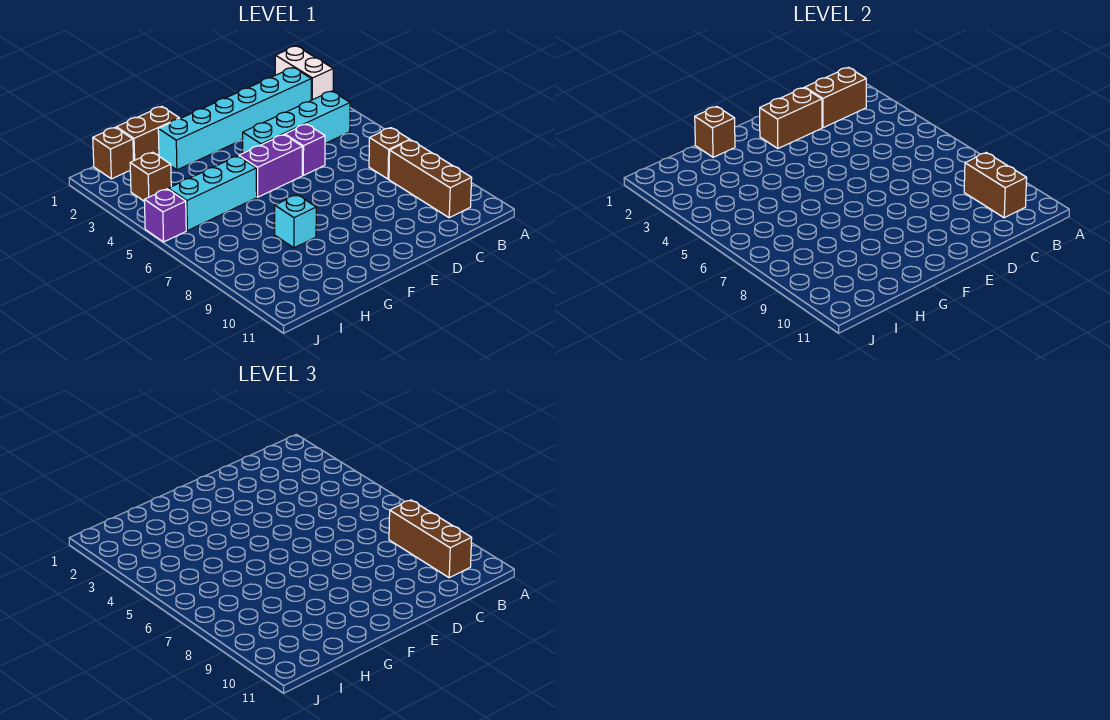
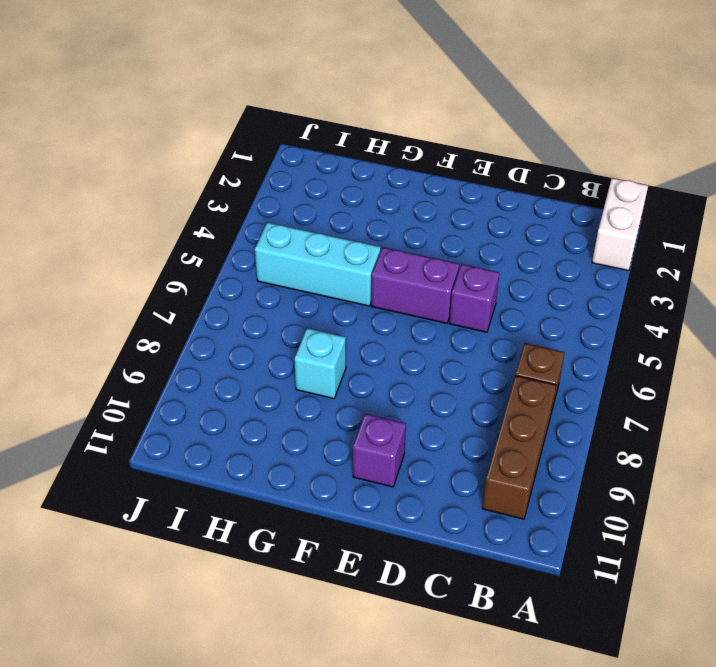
purple 1x1 brick [353,414,406,487] -> purple 1x1 brick moved to [144,189,186,242]
none -> cyan 1x6 brick [158,67,311,170]
none -> cyan 1x4 brick [243,91,350,153]
none -> brown 1x2 brick [116,106,180,160]

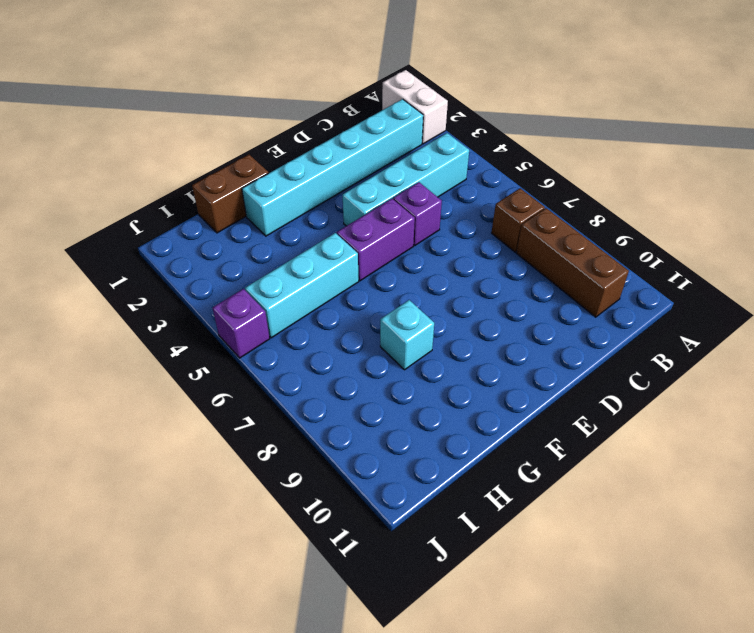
none -> brown 1x1 brick [93,127,134,179]
none -> brown 1x1 brick [130,152,171,201]
none -> brown 1x2 brick [805,67,866,128]

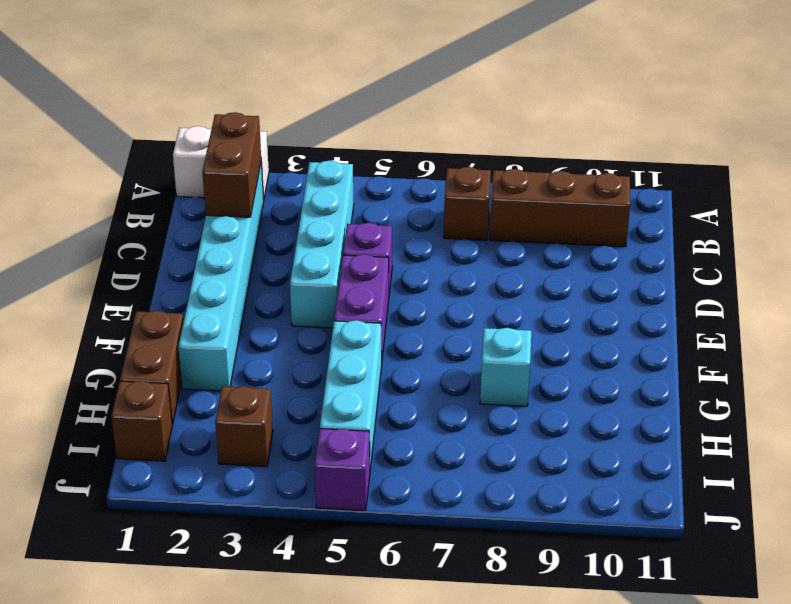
none -> brown 1x2 brick [964,153,1027,218]
none -> brown 1x2 brick [760,88,822,149]
none -> brown 1x1 brick [695,106,735,157]

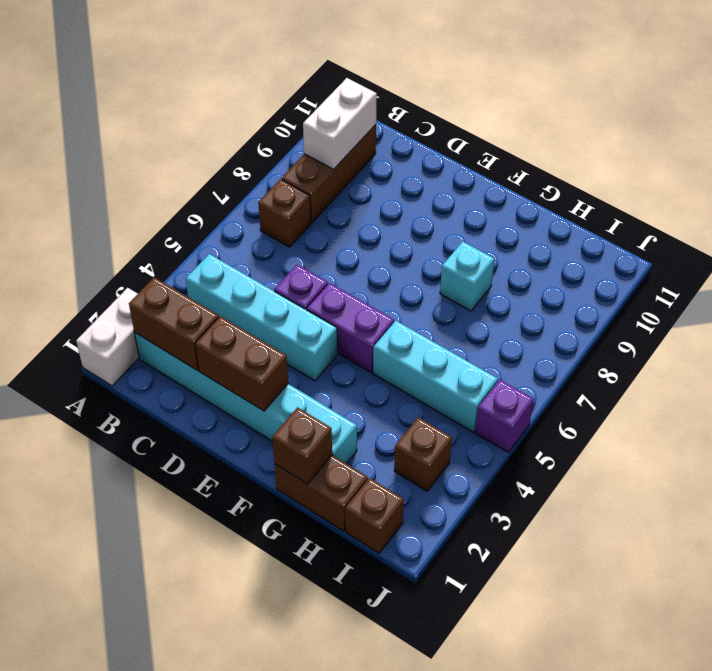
white 1x2 brick [303,78,377,169] -> brown 1x2 brick [964,153,1027,218]
none -> brown 1x3 brick [389,500,472,578]

